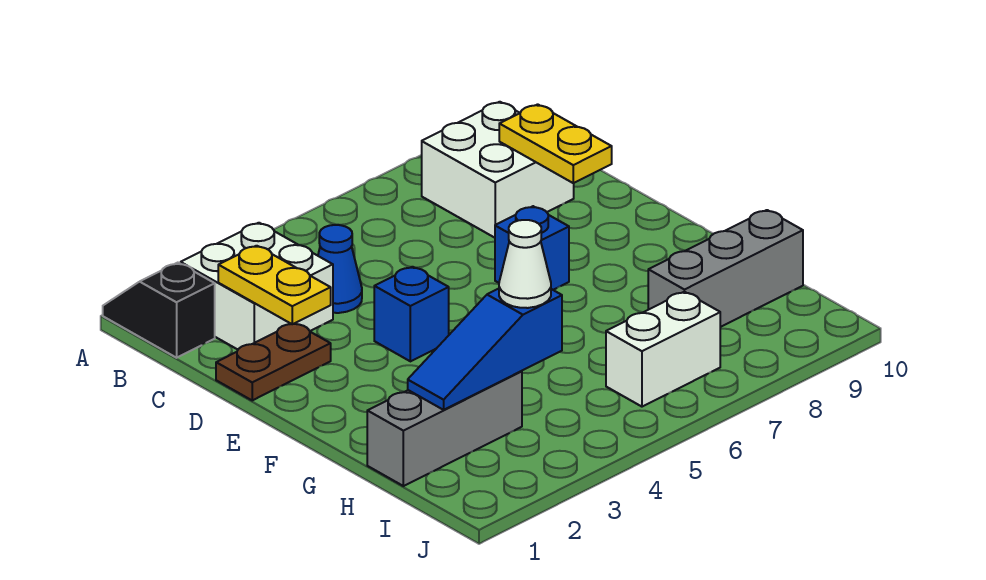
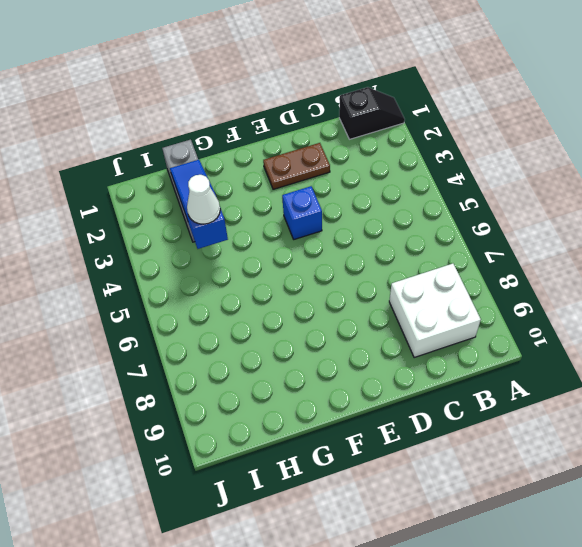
brown 1x2 plate [263,143,330,189] -> brown 1x2 plate turned to [216,323,331,400]
none -> white 2x2 brick [181,223,333,350]
none -> blue 1x1 cone [318,225,362,313]
none -> blue 1x1 brick [495,206,569,290]

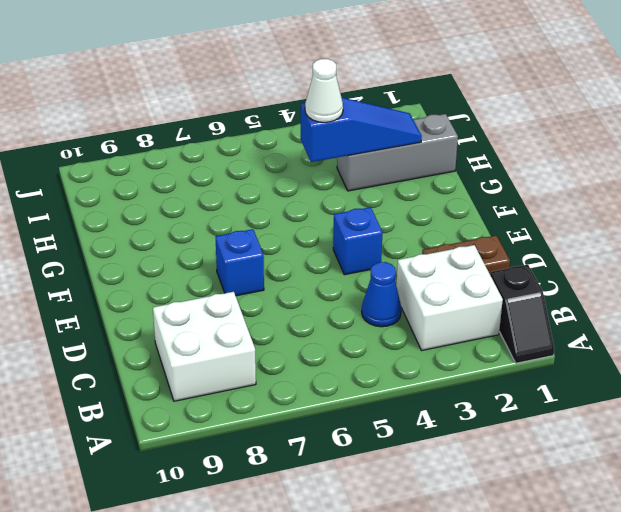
none -> grey 1x3 brick [648,210,803,327]
none -> white 1x2 brick [606,292,720,407]
none -> yellow 1x2 plate [218,246,331,324]

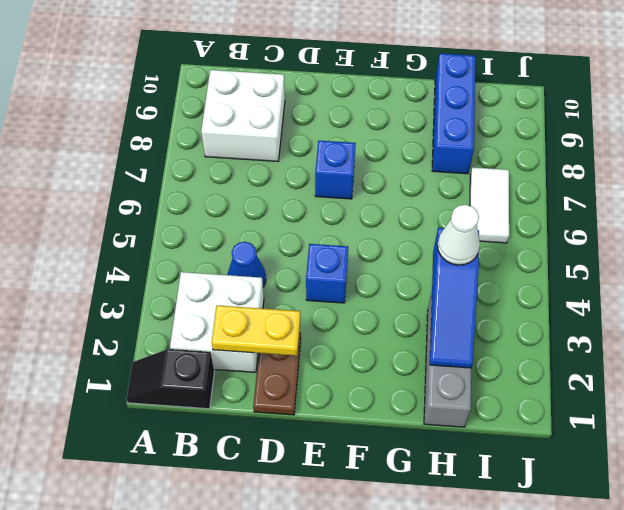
blue 1x3 brick [432,53,475,174] -> grey 1x3 brick [648,210,803,327]
white 1x2 tile [470,168,509,243] -> white 1x2 brick [606,292,720,407]
none -> yellow 1x2 plate [499,104,612,183]

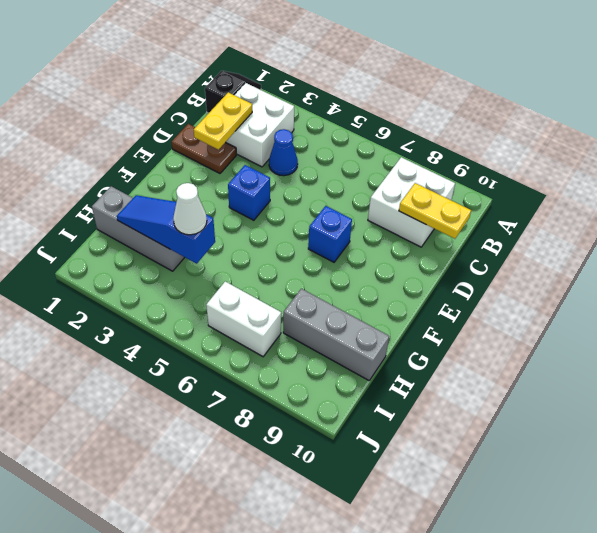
yellow 1x2 plate [399,183,471,239] -> yellow 1x2 plate turned to [499,104,612,183]

